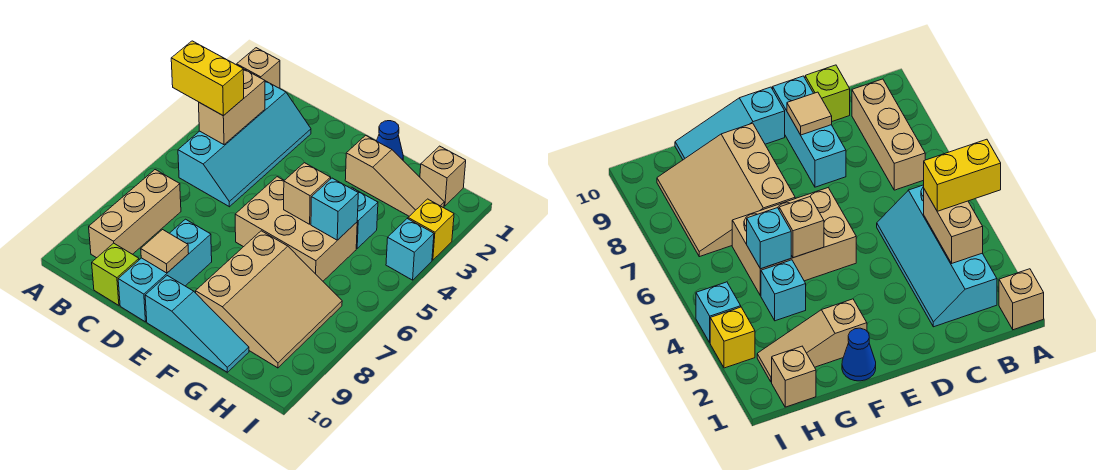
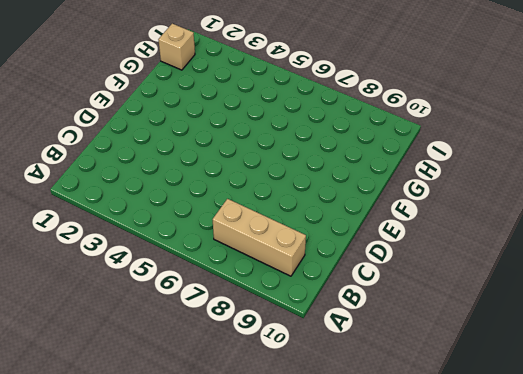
none -> tan 1x1 brick [237,48,280,88]
none -> cyan 2x4 slope [178,81,311,207]
none -> lime 1x1 brick [92,243,139,305]

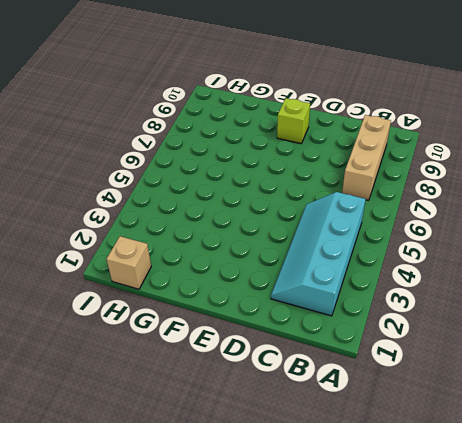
lime 1x1 brick [277,98,310,144] -> lime 1x1 brick moved to [92,243,139,305]
none -> tan 1x1 brick [237,48,280,88]
none -> cyan 1x3 brick [118,219,212,322]
none -> tan 2x3 brick [235,177,357,281]

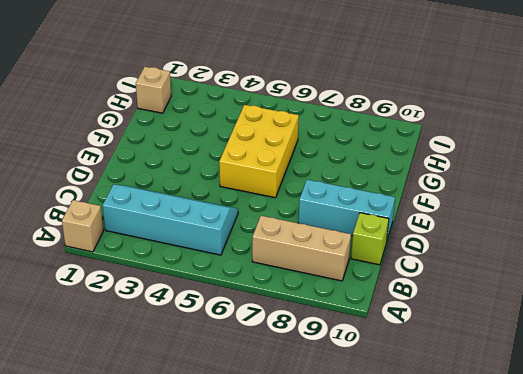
yellow 2x3 brick [219,105,299,198] -> tan 2x3 brick [235,177,357,281]
none -> cyan 1x3 slope [145,276,249,372]
none -> blue 1x1 cone [377,121,403,160]
none -> tan 1x3 slope [345,135,444,216]

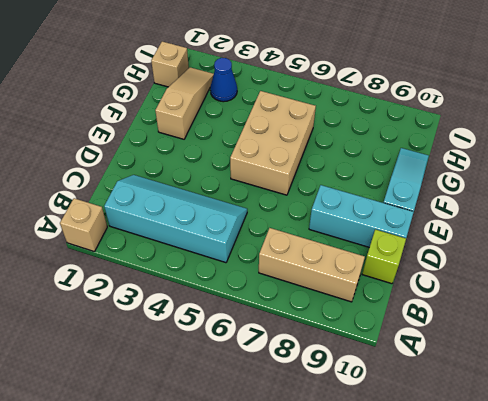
blue 1x1 cone [210,58,237,102] -> blue 1x1 cone moved to [377,121,403,160]
none -> tan 3x3 slope [196,231,342,368]
none -> cyan 1x1 brick [351,188,378,248]
none -> yellow 1x1 brick [408,199,454,260]

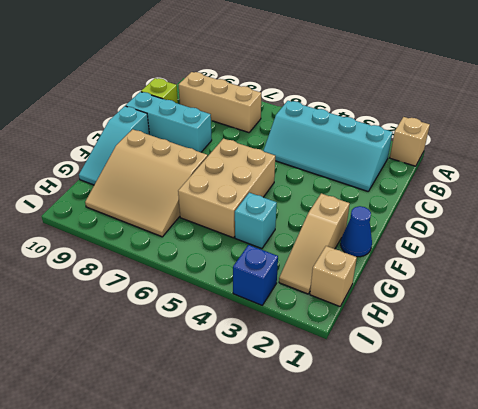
blue 1x1 brick [233,245,278,305] -> yellow 1x1 brick [408,199,454,260]
none -> cyan 1x1 brick [386,219,434,280]
none -> tan 1x2 brick [199,69,265,145]
none -> tan 1x1 tile [141,230,189,273]

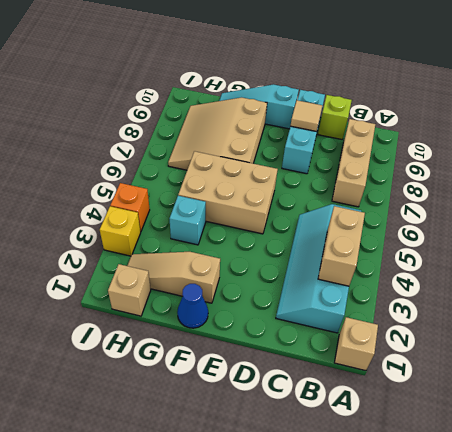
orange 1x1 brick [110,183,150,232] -> cyan 1x1 brick [386,219,434,280]
none -> tan 1x1 brick [284,163,331,224]
none -> cyan 1x1 brick [311,178,358,240]
none -> yellow 1x2 brick [171,41,244,116]

